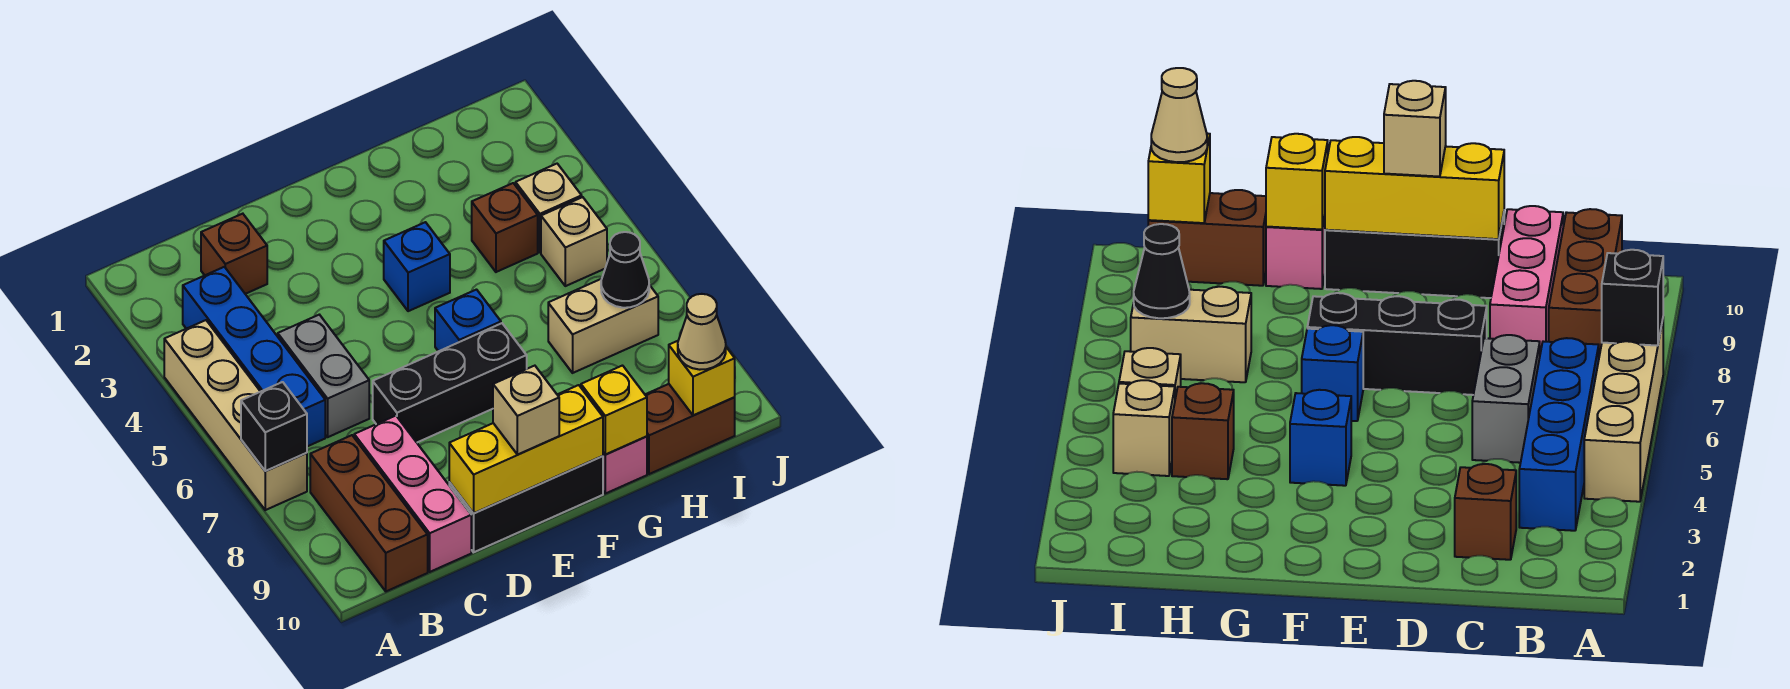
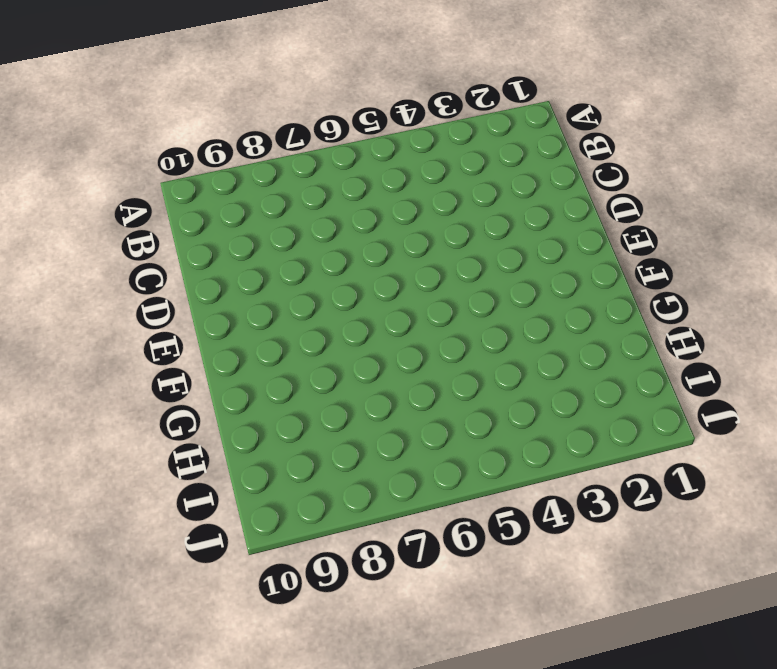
none -> tan 1x4 brick [164,320,307,510]
none -> blue 1x4 brick [183,267,325,446]
none -> brown 1x3 brick [310,435,428,591]

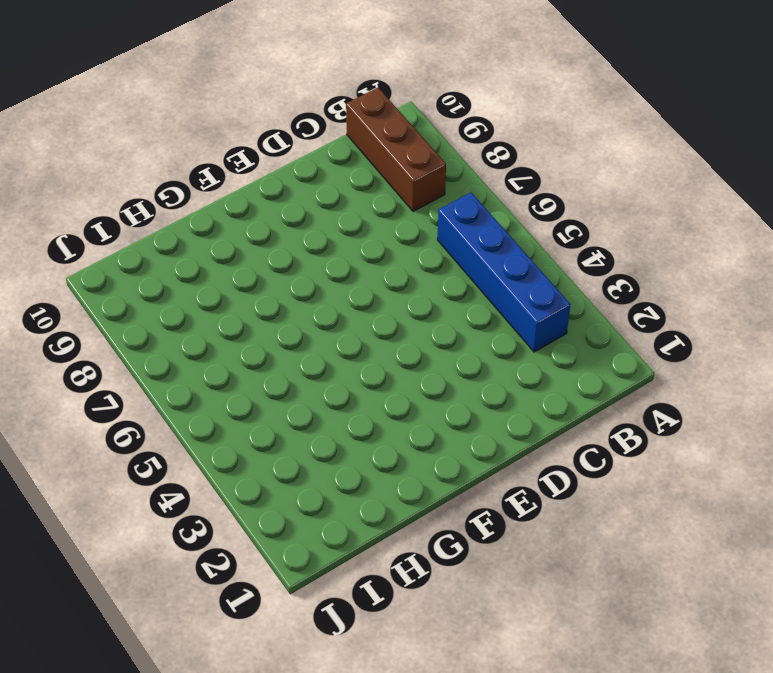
none -> tan 1x4 brick [164,320,307,510]
none -> brown 1x1 brick [201,214,267,294]
none -> grey 1x2 brick [278,315,369,437]

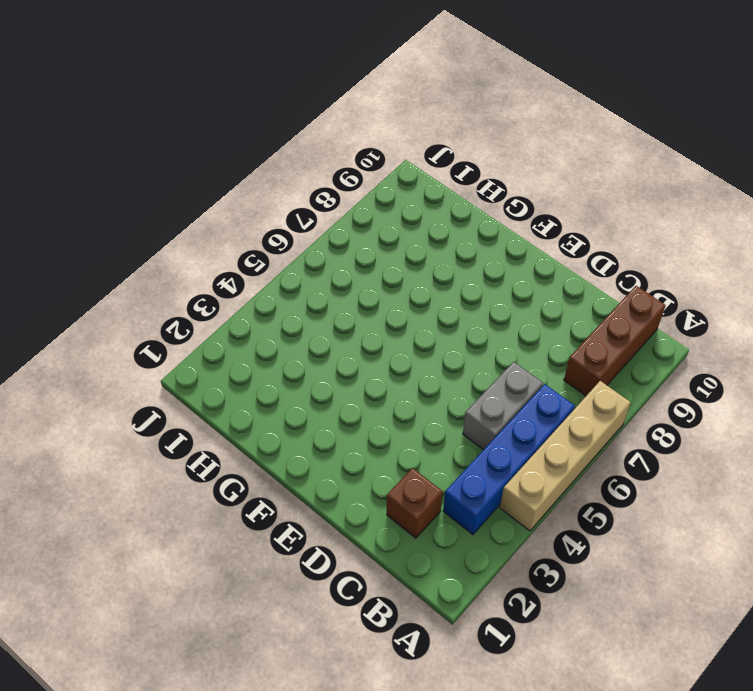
none -> pink 1x3 brick [354,416,471,572]
none -> black 1x3 brick [373,323,527,442]
none -> black 1x3 brick [449,456,603,552]

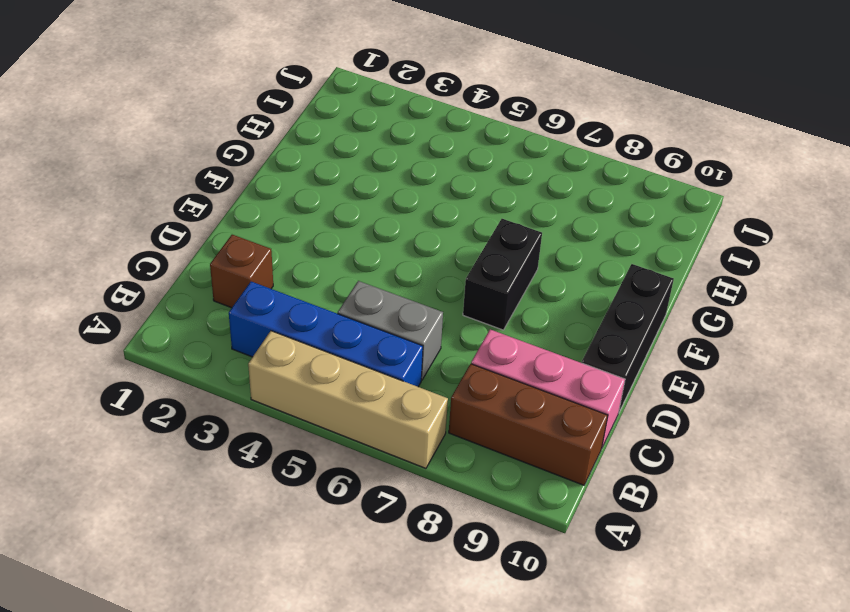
black 1x2 brick [463,219,542,330] -> black 1x3 brick [373,323,527,442]
none -> blue 1x1 brick [384,222,450,311]
none -> blue 1x1 brick [435,290,501,351]
none -> pink 1x1 brick [603,436,647,494]

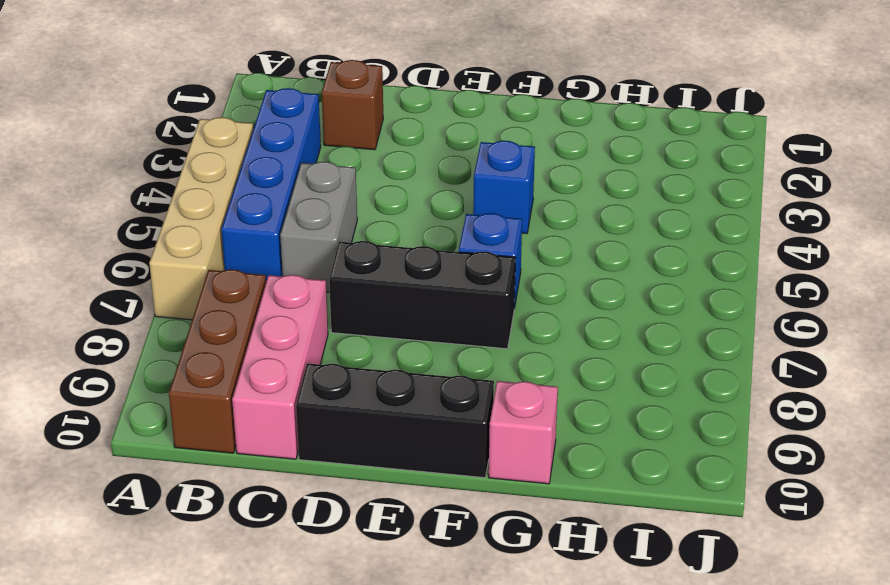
none -> brown 1x1 brick [472,183,538,272]
none -> tan 1x2 brick [548,279,658,373]
none -> brown 1x2 brick [645,384,735,474]

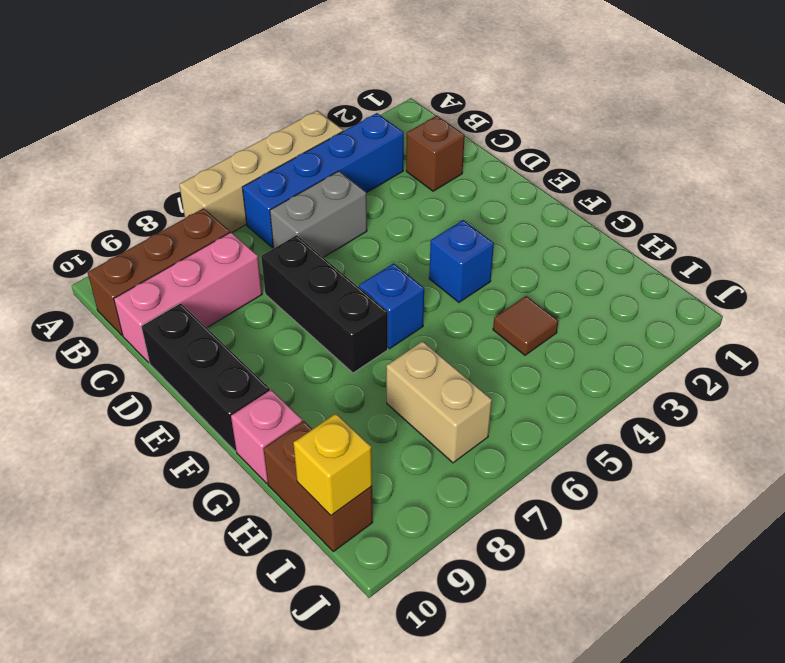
brown 1x1 tile [493,296,558,355] -> brown 1x1 brick [472,183,538,272]
none -> tan 1x1 brick [516,164,582,252]
none -> tan 1x1 brick [541,197,607,286]
none -> black 1x1 brick [241,382,307,471]

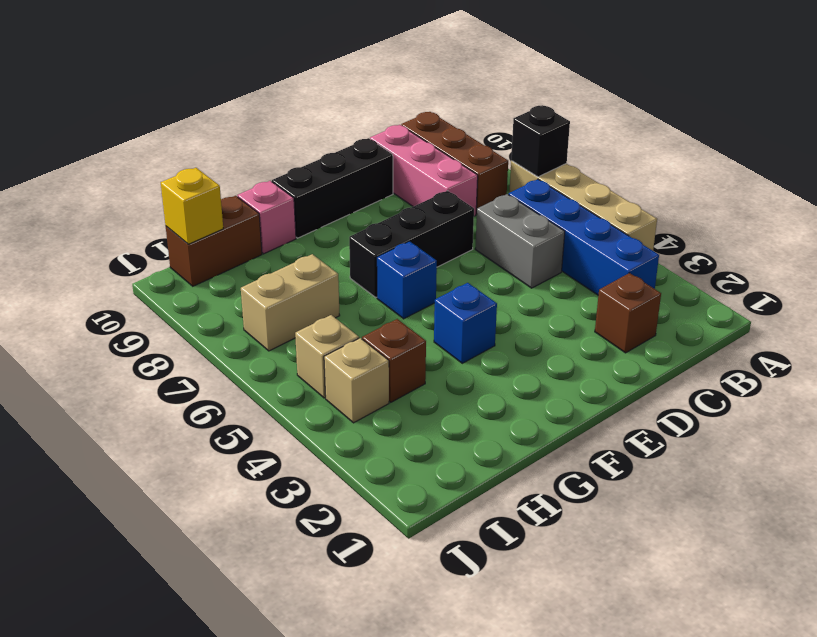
none -> yellow 1x3 brick [449,385,603,513]
none -> yellow 1x1 brick [581,366,647,454]
none -> black 1x1 cone [601,232,649,308]

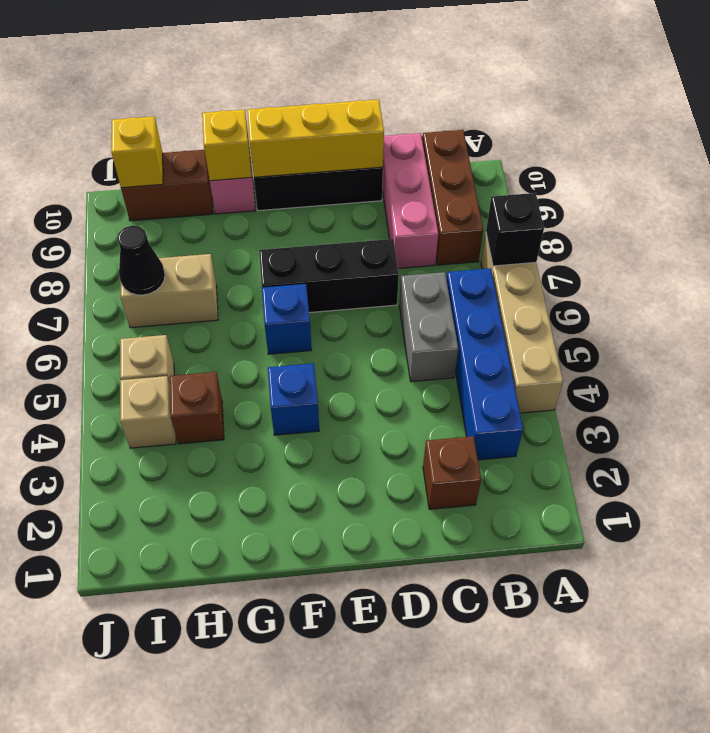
none -> tan 1x1 brick [493,366,559,455]
none -> tan 1x1 cone [678,294,726,370]

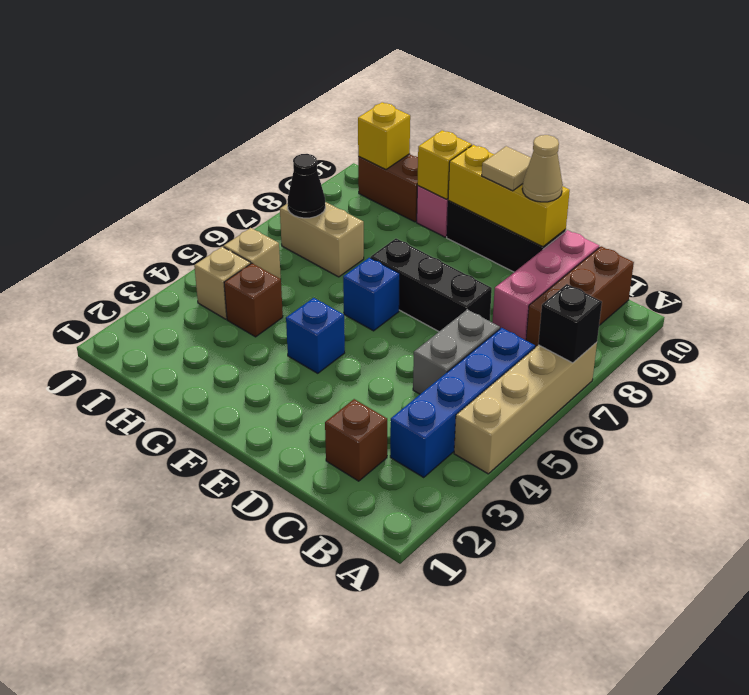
tan 1x1 cone [522,135,563,202] -> tan 1x1 cone moved to [678,294,726,370]
tan 1x1 tile [482,146,531,191] -> tan 1x1 brick [493,366,559,455]

